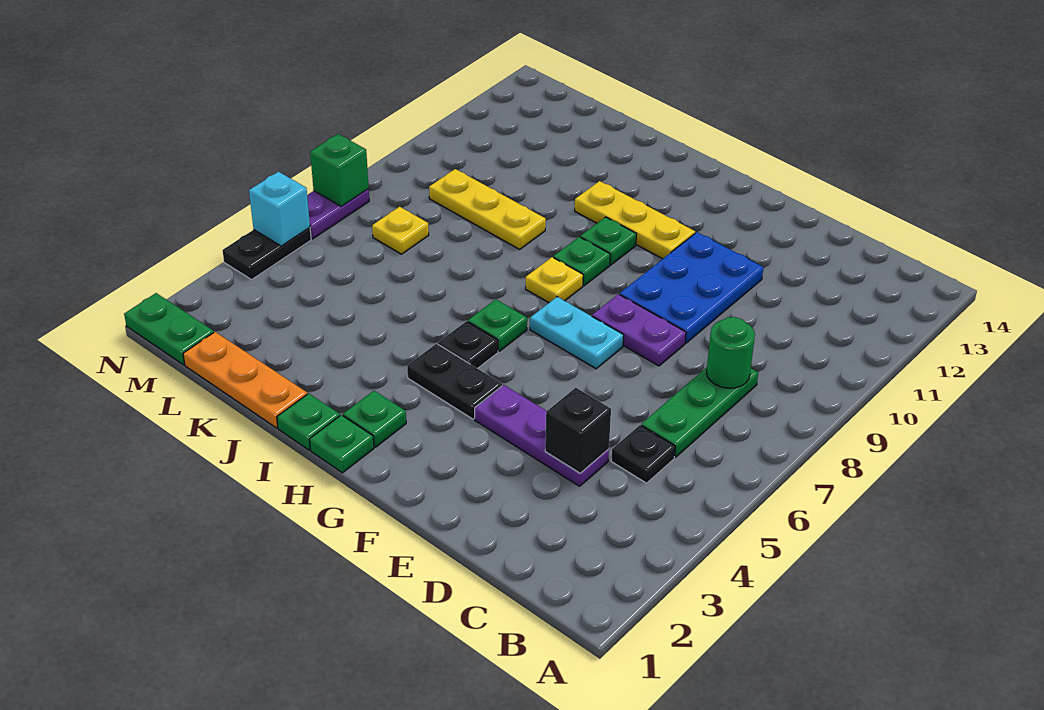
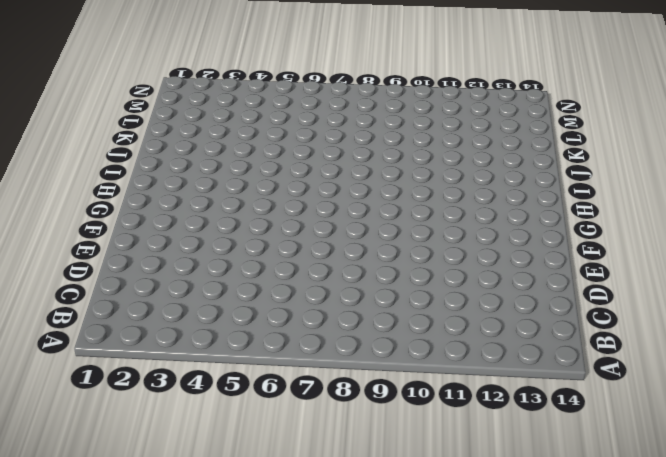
none -> black 1x1 plate [611,425,675,483]
none -> green 1x3 plate [641,368,758,457]
none -> purple 1x3 plate [475,385,609,486]

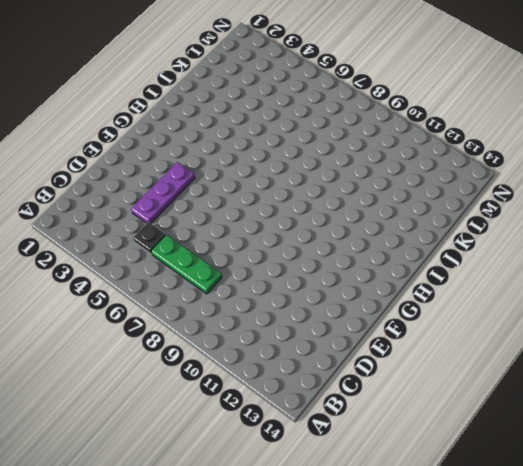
none -> purple 1x2 plate [592,294,686,366]
none -> blue 2x3 plate [620,232,763,343]
none -> cyan 1x2 plate [530,297,624,369]

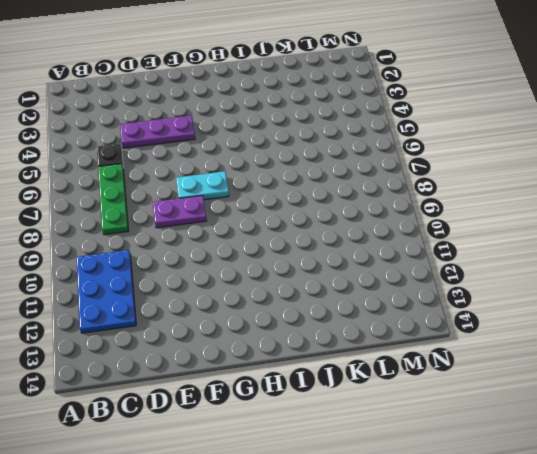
blue 2x3 plate [76,250,136,333] -> blue 2x3 plate moved to [620,232,763,343]
none -> black 1x2 plate [407,344,502,419]
none -> yellow 1x3 plate [575,181,695,259]
none -> green 1x1 plate [310,415,374,473]

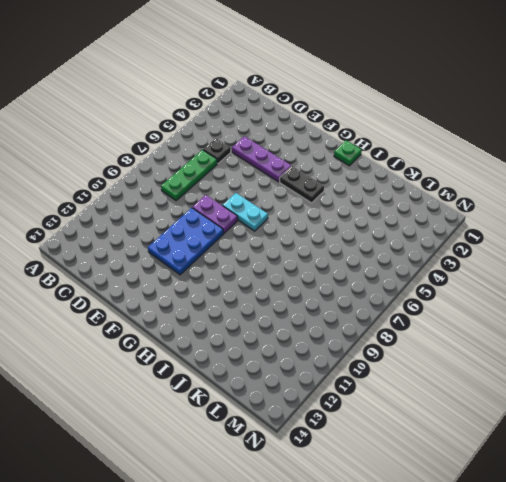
none -> yellow 1x3 plate [575,181,695,259]
none -> green 1x1 plate [343,391,406,447]
none -> black 1x1 plate [438,321,498,368]

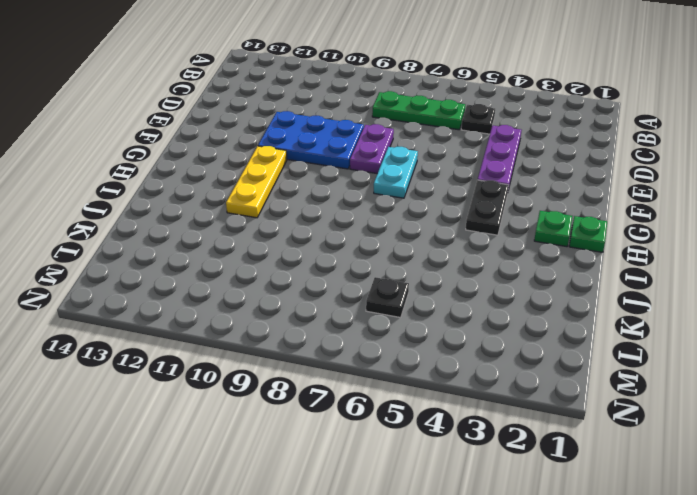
black 1x1 plate [366,277,409,318] -> black 1x1 plate moved to [438,321,498,368]
none -> green 1x1 plate [468,299,527,351]
none -> yellow 1x1 plate [526,257,583,303]
none -> green 1x1 plate [553,237,610,286]

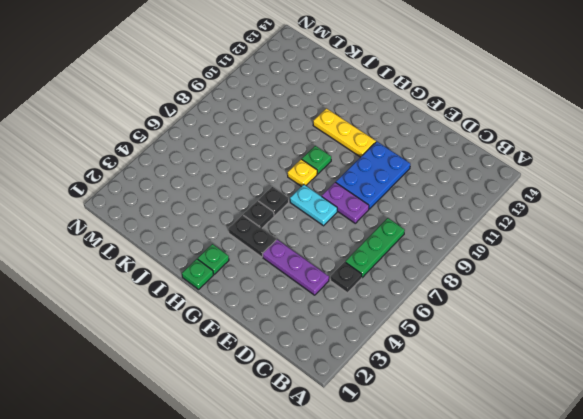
black 1x1 plate [258,187,289,216] -> green 1x1 plate [468,299,527,351]
none -> green 1x1 plate [580,217,636,265]
none -> green 1x1 plate [277,393,340,450]
none -> orange 1x3 plate [183,332,307,428]

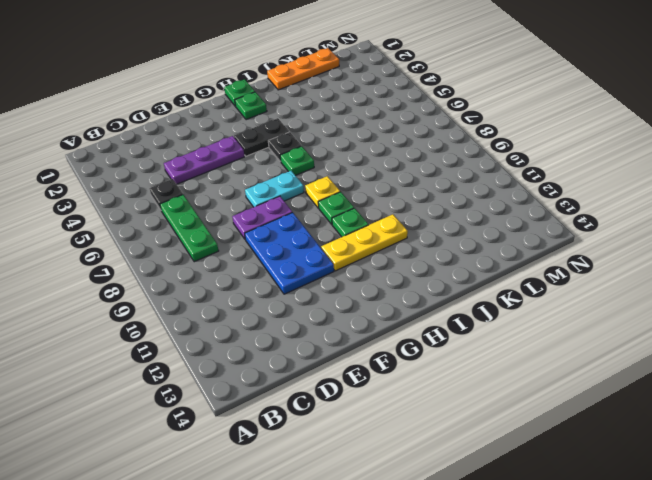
none -> green 1x1 plate [277,393,340,450]
none -> yellow 1x3 plate [429,169,546,249]
none -> yellow 1x1 plate [372,207,429,254]

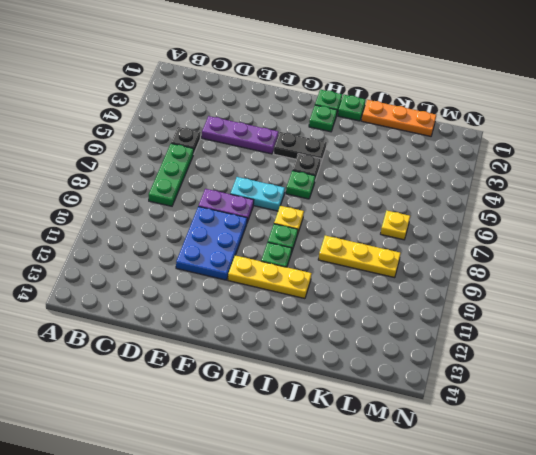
none -> green 1x2 plate [124,293,214,365]
none -> black 1x2 plate [223,228,311,280]
none -> purple 1x2 plate [307,189,369,239]

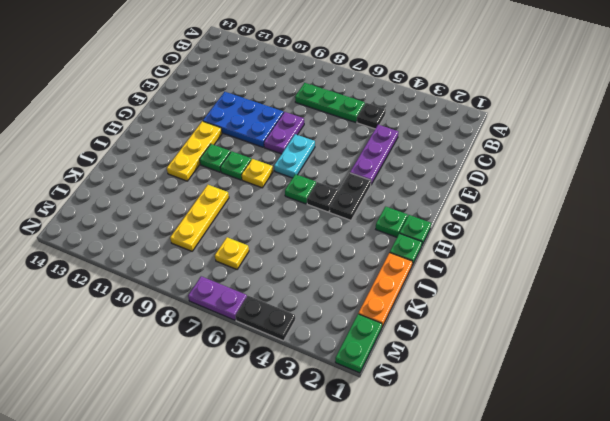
none -> green 1x1 round brick [707,317,755,388]
none -> black 1x1 brick [545,388,611,473]
none -> cyan 1x1 brick [249,172,310,246]

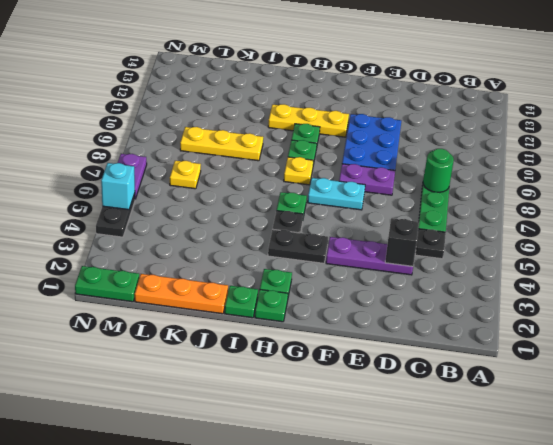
none -> green 1x1 brick [310,134,369,206]

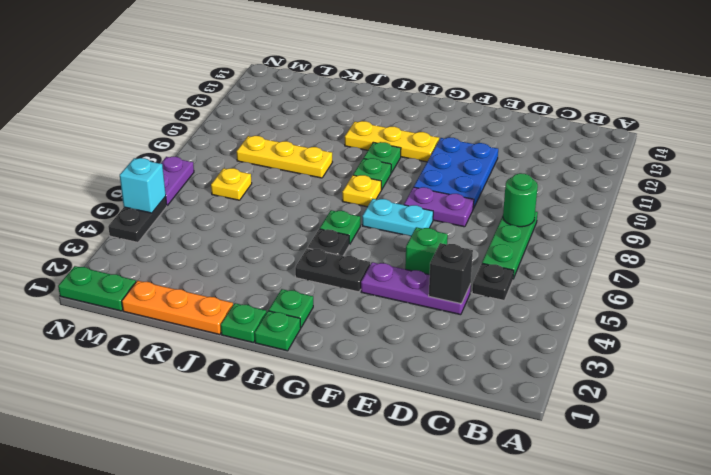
green 1x1 brick [405,227,448,275] -> green 1x1 brick moved to [310,134,369,206]

